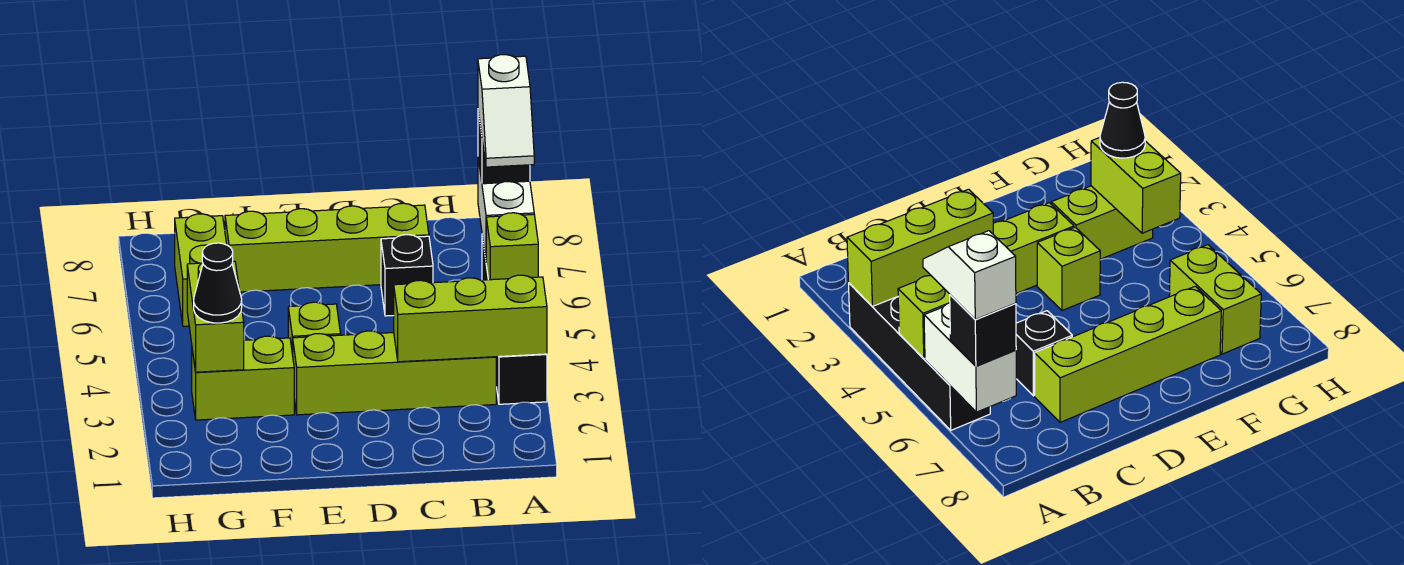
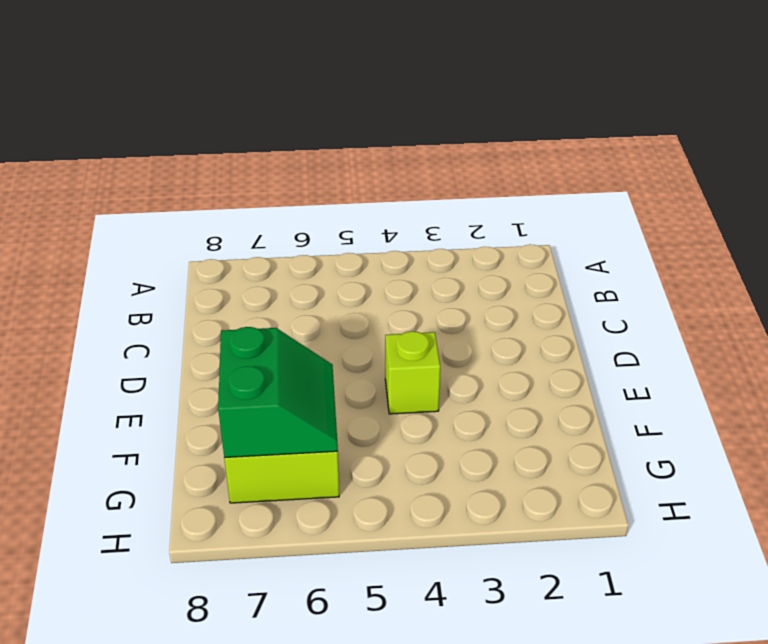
green 2x2 slope [218,327,338,458] -> none
none -> black 1x4 brick [482,236,547,404]
none -> lime 1x4 brick [293,331,496,415]
none -> black 1x1 brick [381,235,433,316]

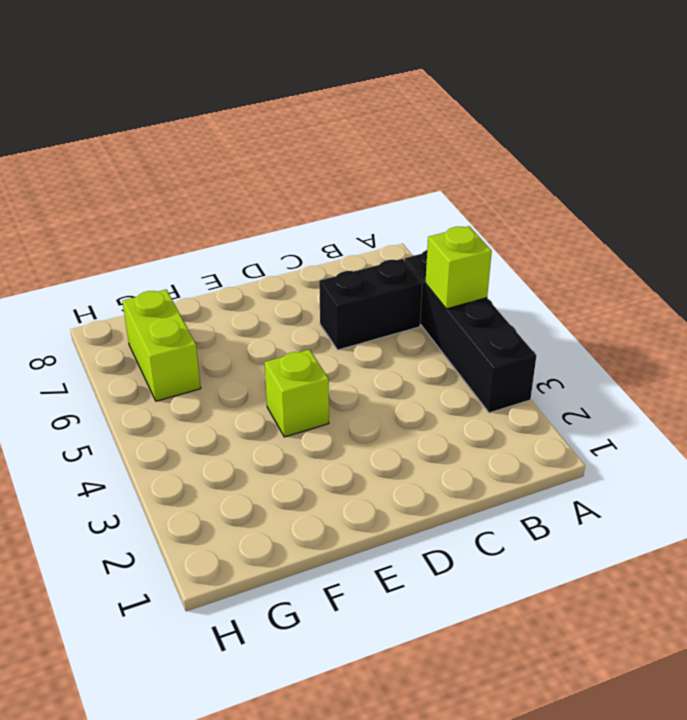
black 1x2 brick [319,259,422,350] -> black 1x1 brick [381,235,433,316]
none -> lime 1x4 brick [293,331,496,415]
none -> lime 1x4 brick [225,203,429,292]
none -> lime 1x2 brick [192,336,294,420]

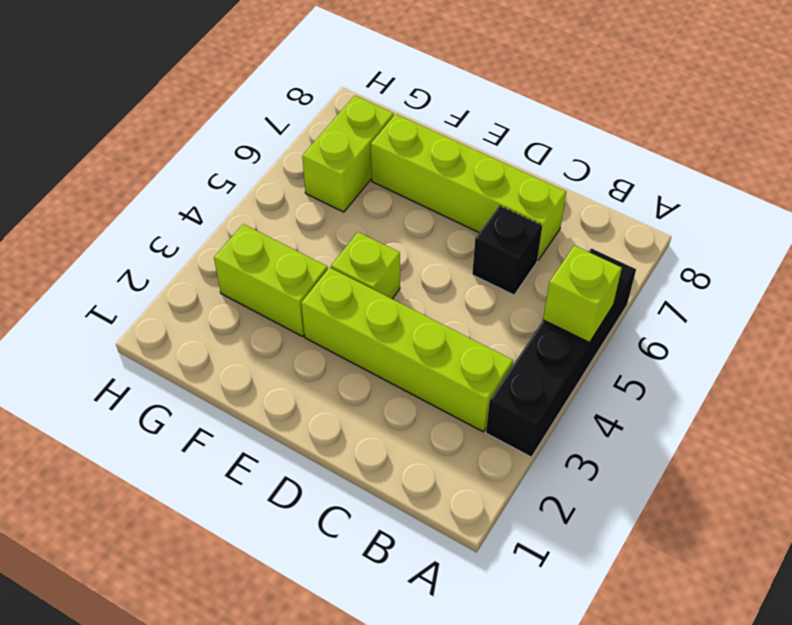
none -> lime 1x3 brick [394,275,547,362]
none -> white 1x2 brick [478,159,534,259]
none -> lime 1x2 brick [187,261,244,372]

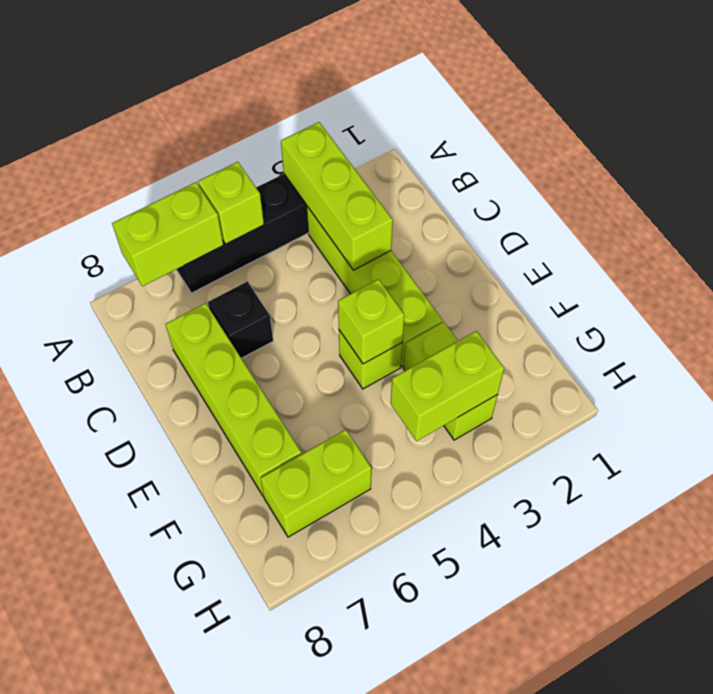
lime 1x2 brick [112,182,223,286] -> white 1x2 brick [478,159,534,259]
lime 1x1 brick [338,279,404,364] -> none
none -> black 1x1 brick [478,111,530,184]
none -> black 1x1 cone [194,243,242,323]
none -> white 1x2 slope [478,55,534,167]

